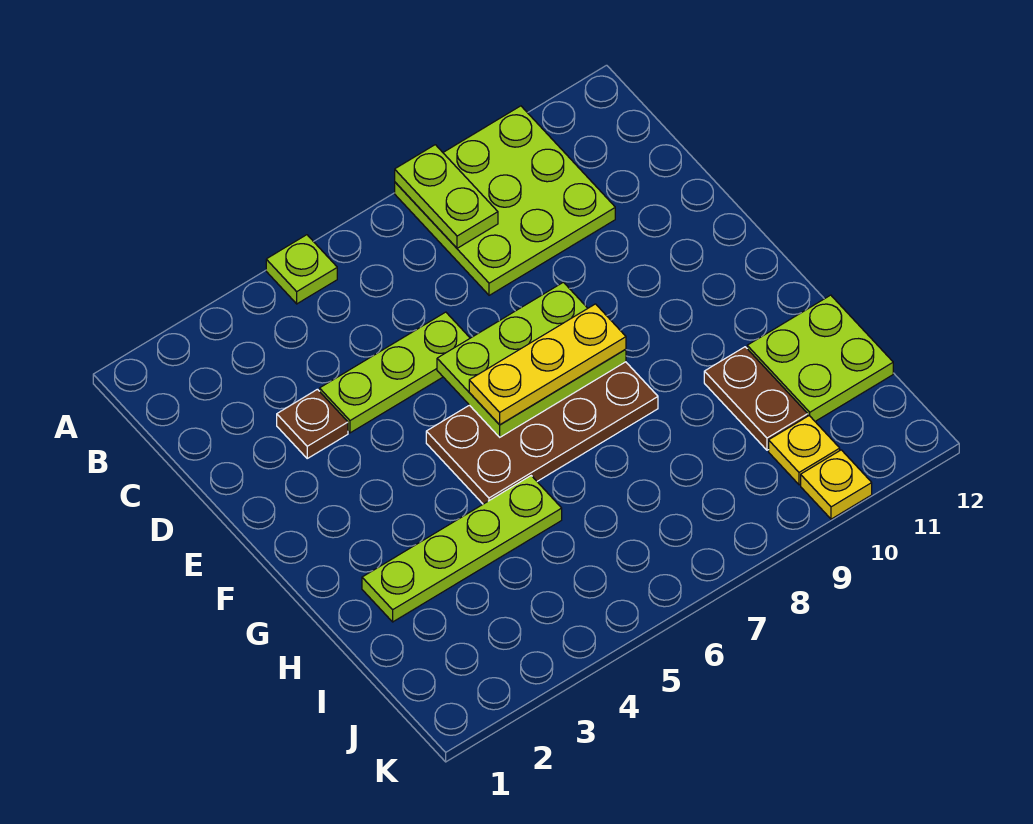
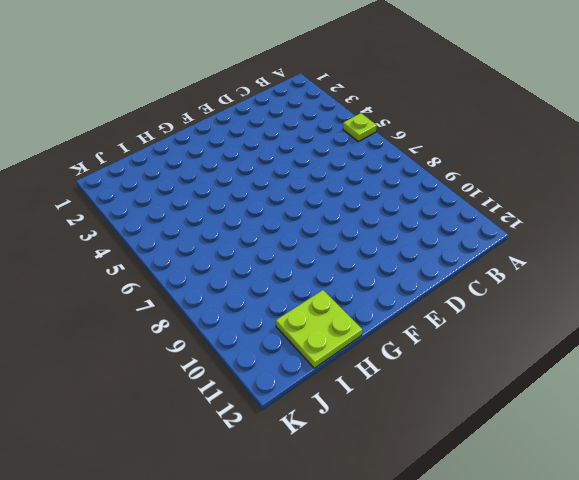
none -> lime 3x3 plate [395,106,615,295]
none -> brown 1x1 plate [277,389,348,458]
none -> lime 1x3 plate [320,312,470,433]

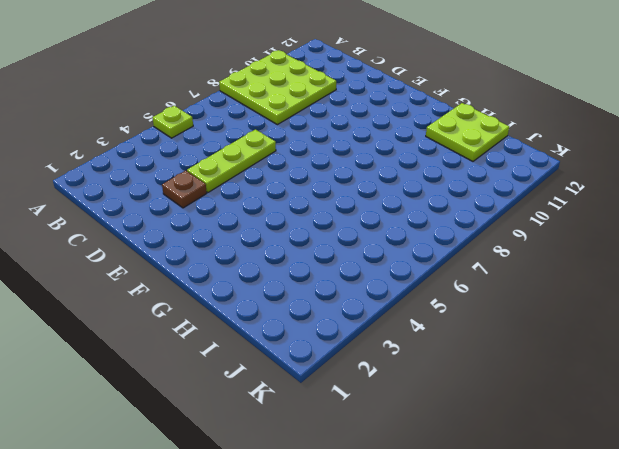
none -> brown 2x4 plate [426,362,658,504]
none -> lime 1x4 plate [362,476,562,622]
none -> brown 1x2 plate [704,347,808,450]

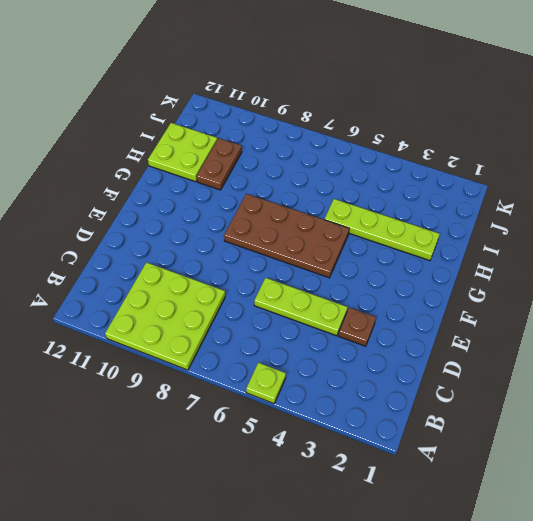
none -> yellow 1x1 plate [769,416,840,485]
none -> yellow 1x1 plate [801,450,872,519]
none -> lime 1x2 plate [395,145,498,248]

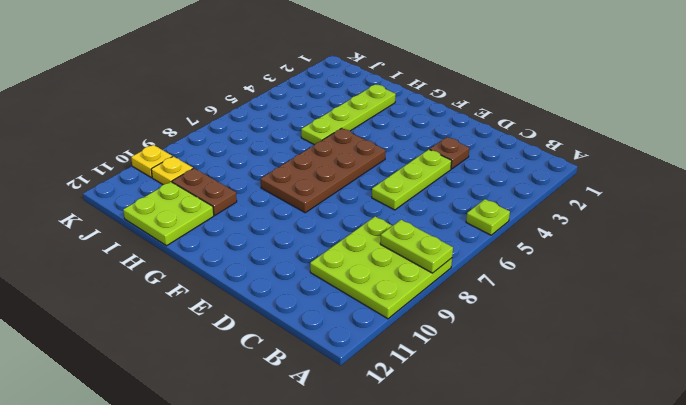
none -> lime 2x3 plate [437,282,626,437]
none -> yellow 1x3 plate [469,304,626,425]

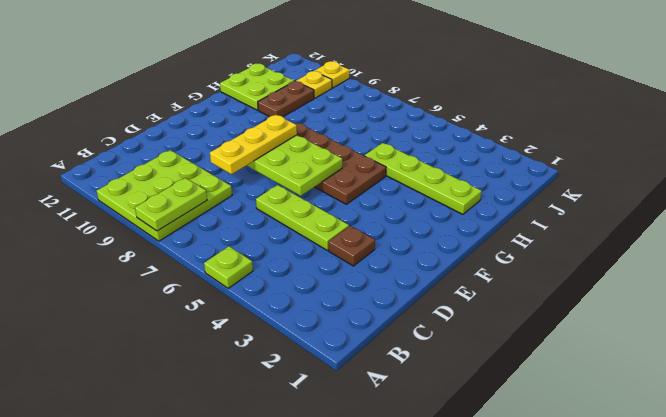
yellow 1x3 plate [210,115,297,174] -> yellow 1x3 plate turned to [469,304,626,425]

